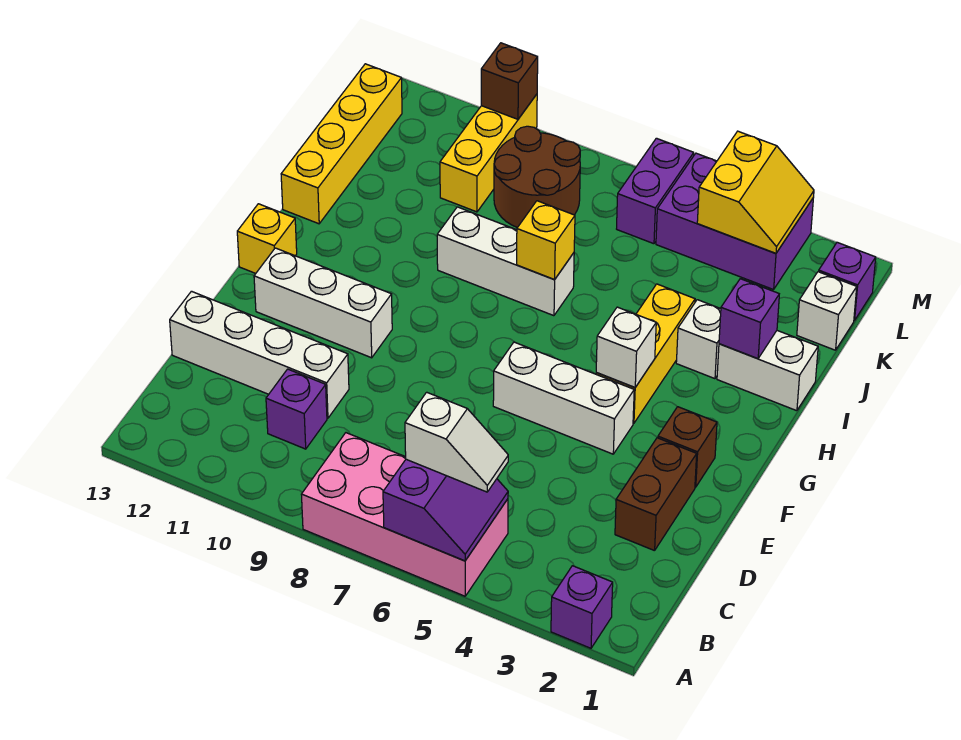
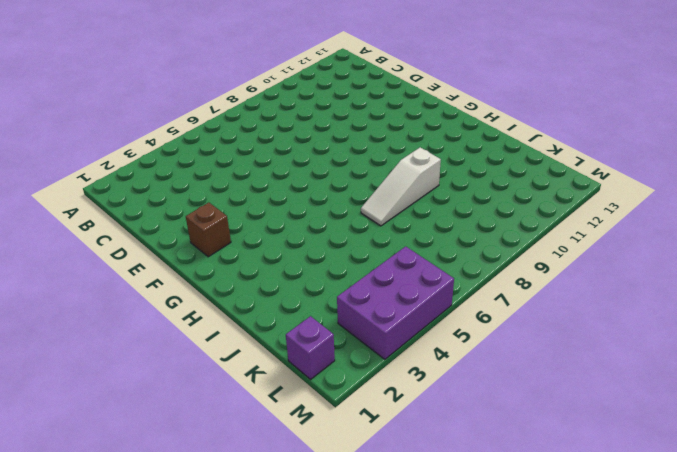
white 1x3 slope [361,147,441,226] -> white 1x3 brick [437,207,574,316]
none -> purple 1x1 brick [551,566,613,648]
none -> pink 2x4 brick [301,433,508,596]
none -> purple 1x1 brick [266,369,327,449]

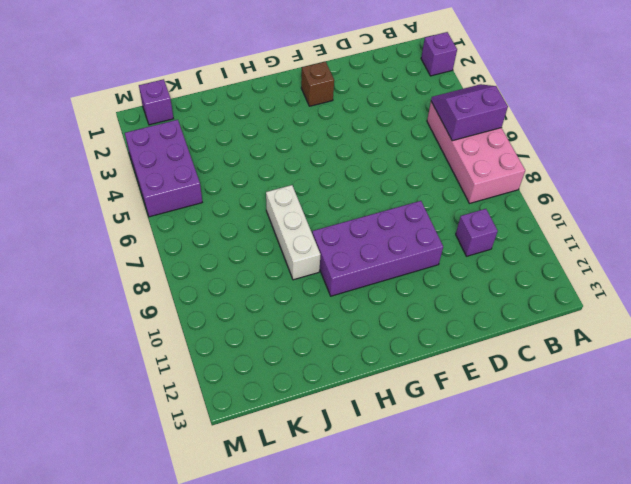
purple 2x4 brick [312,201,443,296] -> white 1x3 brick [254,248,392,358]
none -> brown 1x2 brick [615,438,697,551]
none -> white 1x4 brick [170,291,349,418]
none -> white 1x3 brick [493,342,634,454]

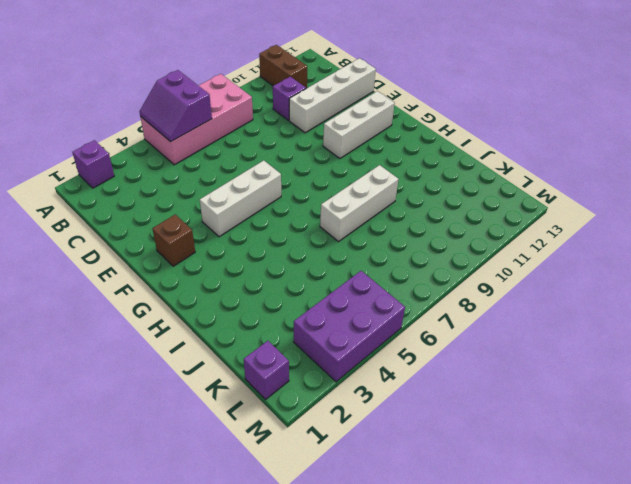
brown 1x2 brick [259,45,307,88] -> brown 1x2 brick moved to [615,438,697,551]
none -> yellow 1x3 brick [596,284,695,423]
none -> yellow 1x1 brick [237,204,297,273]
none -> white 1x2 brick [717,331,818,411]

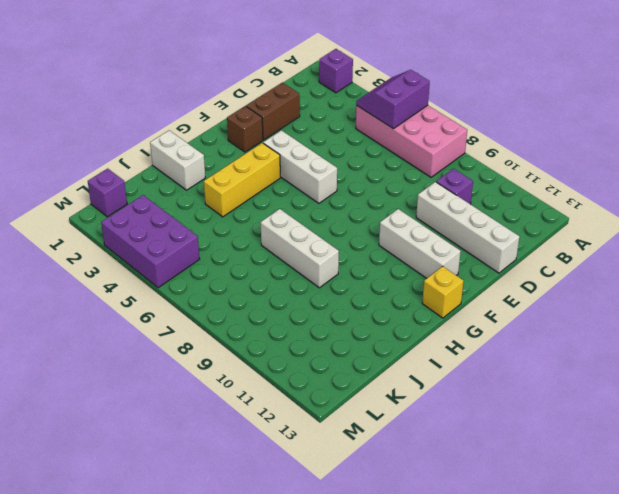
none -> white 1x1 brick [676,300,721,379]
none -> yellow 1x4 brick [281,64,402,224]
none -> white 1x1 brick [797,272,857,350]

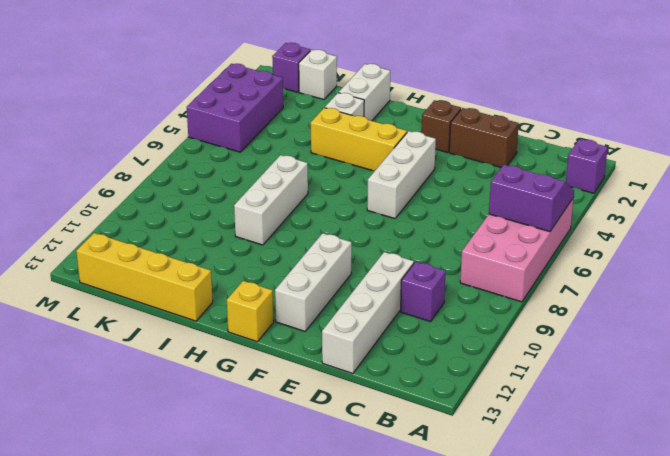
none -> brown 2x2 round brick [494,126,580,228]
none -> yellow 1x3 brick [440,94,537,212]
none -> purple 1x2 brick [617,138,694,244]

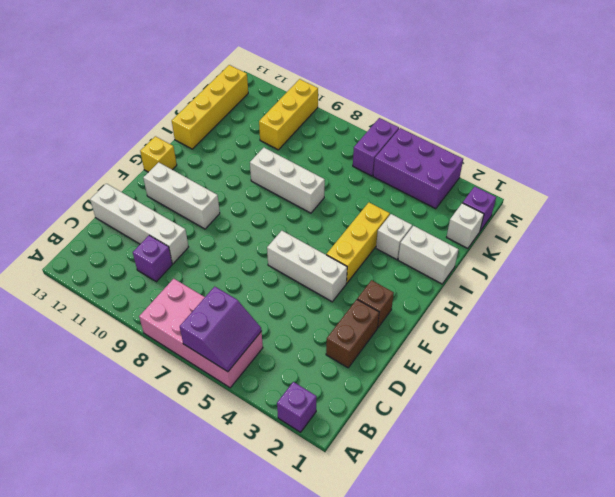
none -> brown 2x2 round brick [494,126,580,228]
none -> white 1x1 brick [596,307,656,387]
none -> purple 1x1 brick [719,279,779,359]

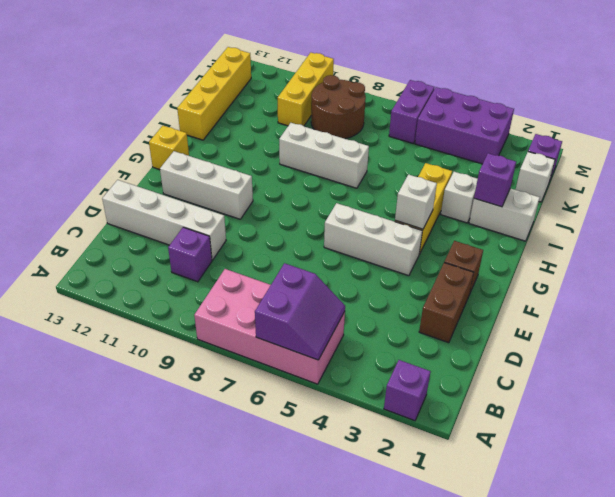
none -> yellow 1x1 brick [517,201,575,279]
none -> yellow 2x2 slope [697,131,814,253]
none -> brown 1x1 brick [481,43,538,119]

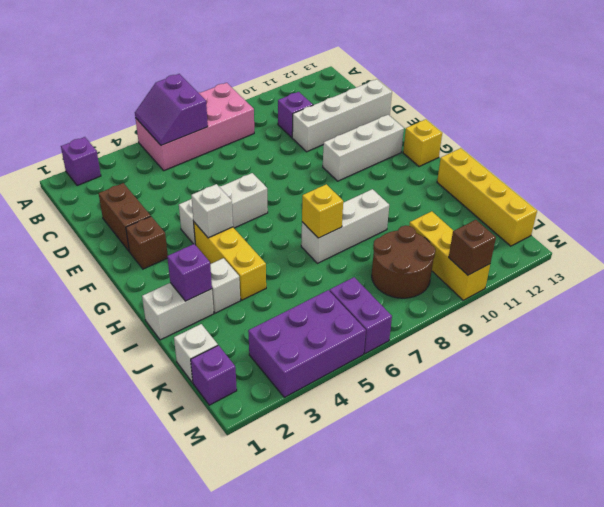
none -> yellow 2x2 slope [697,131,814,253]
none -> white 1x2 slope [405,392,508,492]

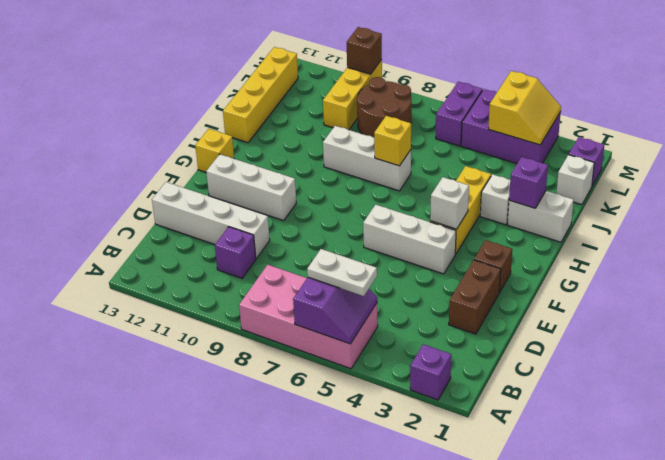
white 1x2 plate [307,249,377,296] -> white 1x2 slope [405,392,508,492]

